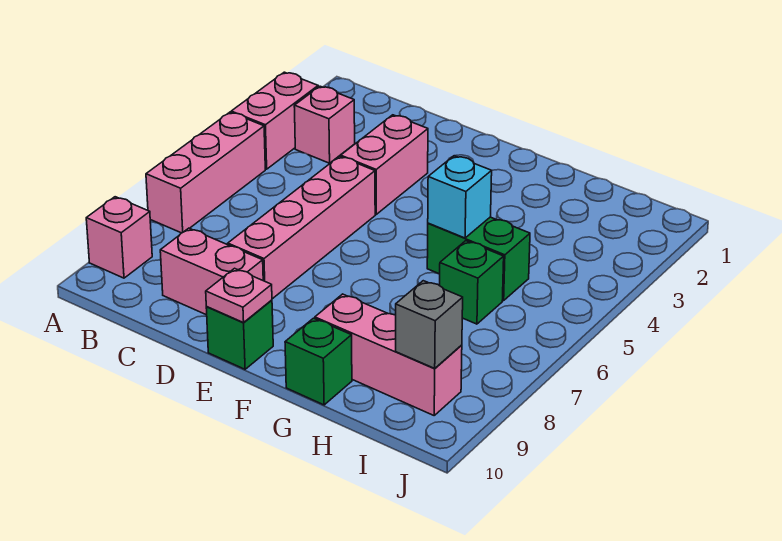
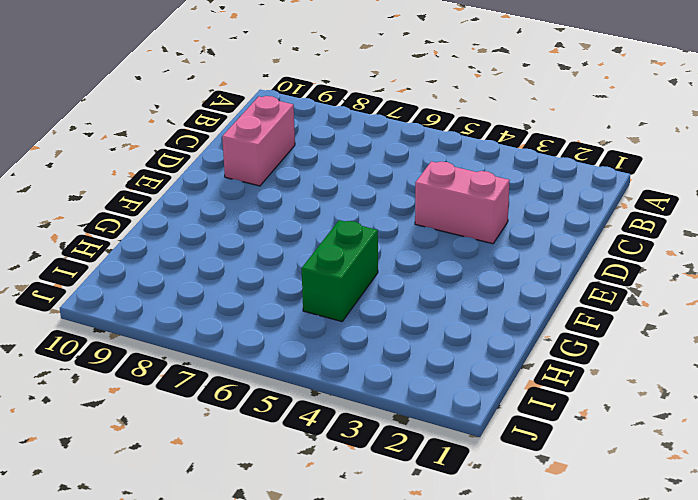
none -> pink 1x2 brick [231,72,318,169]
none -> pink 1x3 brick [146,112,265,233]
none -> pink 1x1 brick [86,197,152,278]

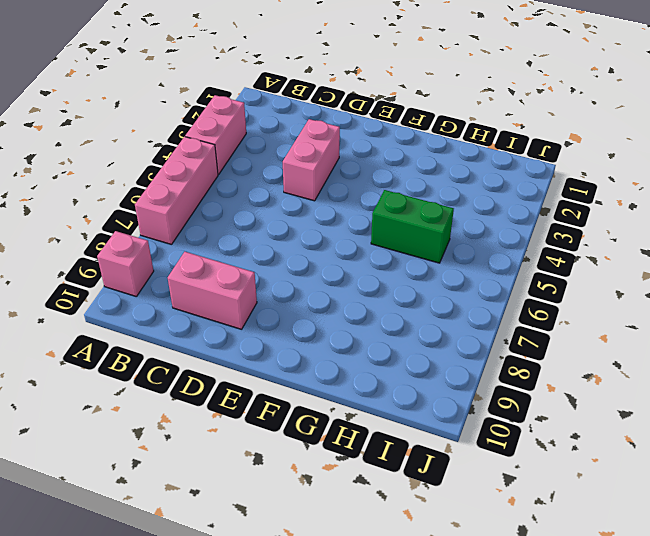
none -> pink 1x1 brick [294,86,355,163]
none -> pink 1x4 brick [228,156,375,299]
none -> green 1x1 brick [206,300,273,369]

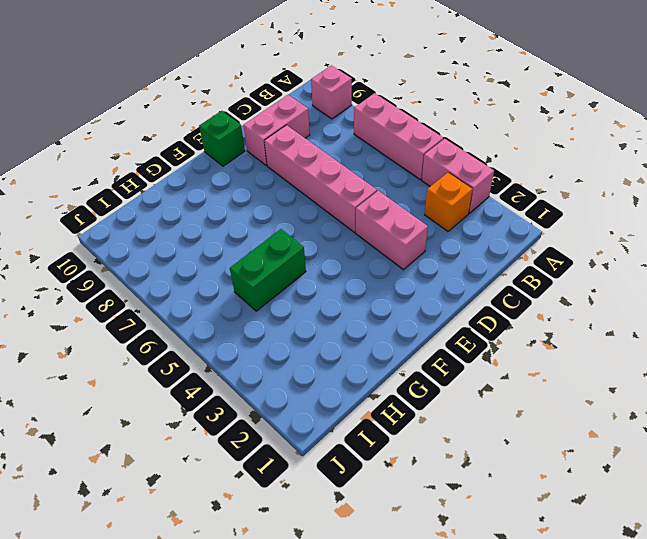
orange 1x1 brick [425,172,473,231] -> pink 1x1 brick [294,86,355,163]
none -> pink 1x3 brick [315,294,462,415]
none -> green 1x1 brick [285,318,352,405]
none -> green 1x1 brick [440,241,504,324]

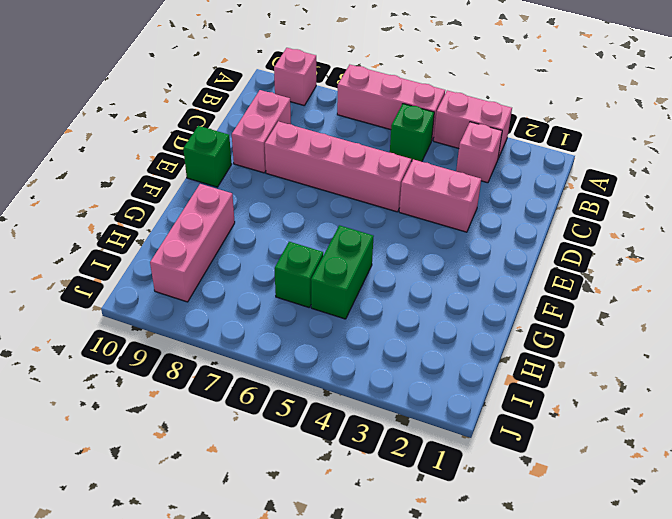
green 1x1 brick [390,104,434,162] -> green 1x1 brick moved to [285,318,352,405]
none -> pink 1x1 plate [206,268,272,323]
none -> cyan 1x1 brick [428,156,492,238]
none -> grey 1x1 brick [396,281,463,368]

